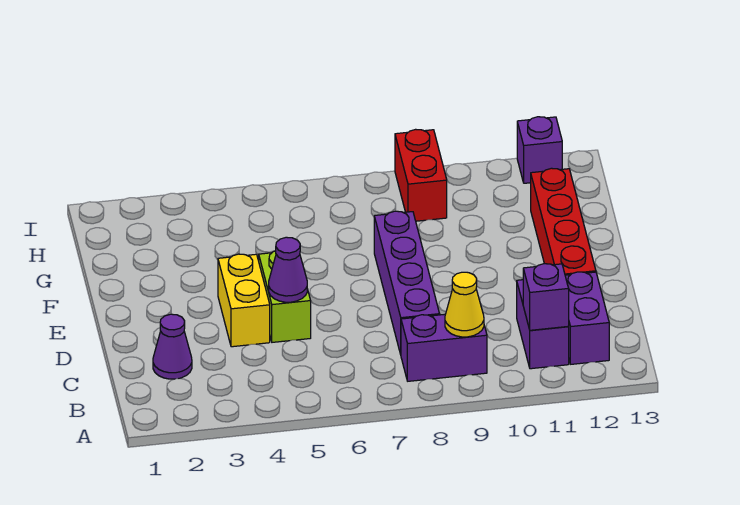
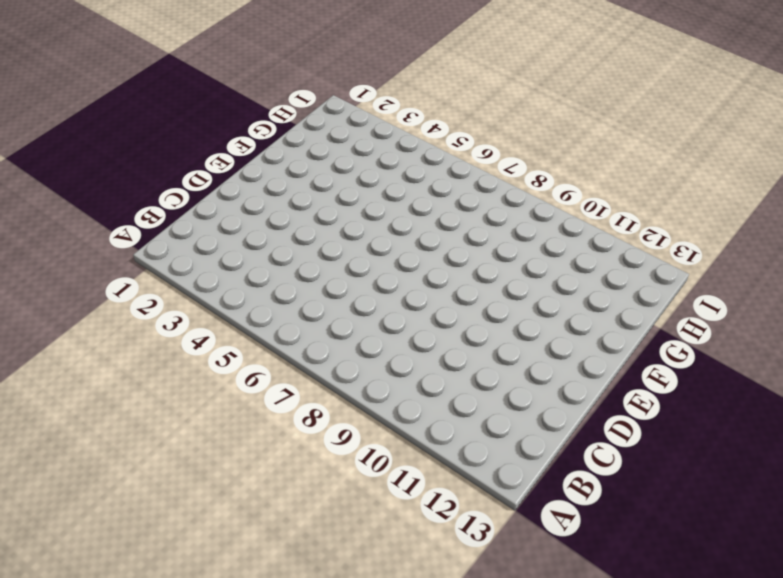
none -> purple 1x2 brick [401,314,487,381]
none -> purple 1x2 brick [517,280,569,369]
none -> purple 1x2 brick [565,272,609,364]

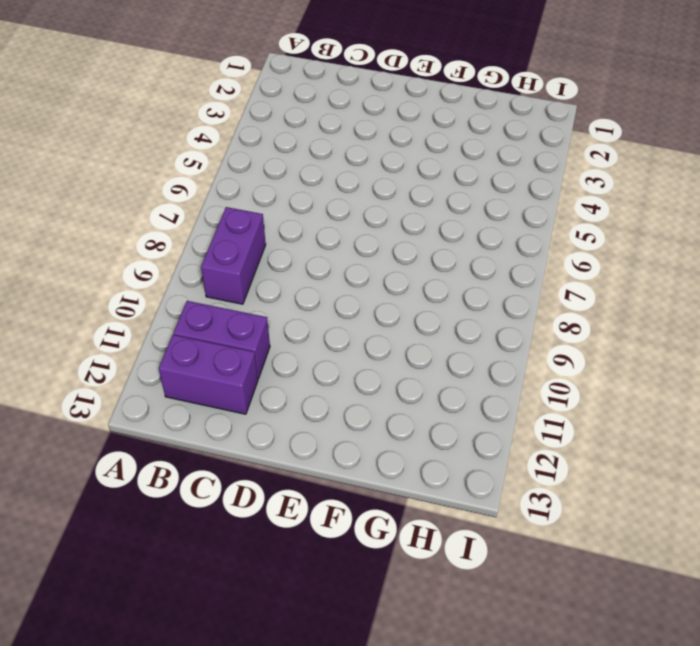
none -> purple 1x1 cone [153,314,192,379]
none -> purple 1x4 brick [374,211,440,354]
none -> yellow 1x2 brick [218,254,270,347]

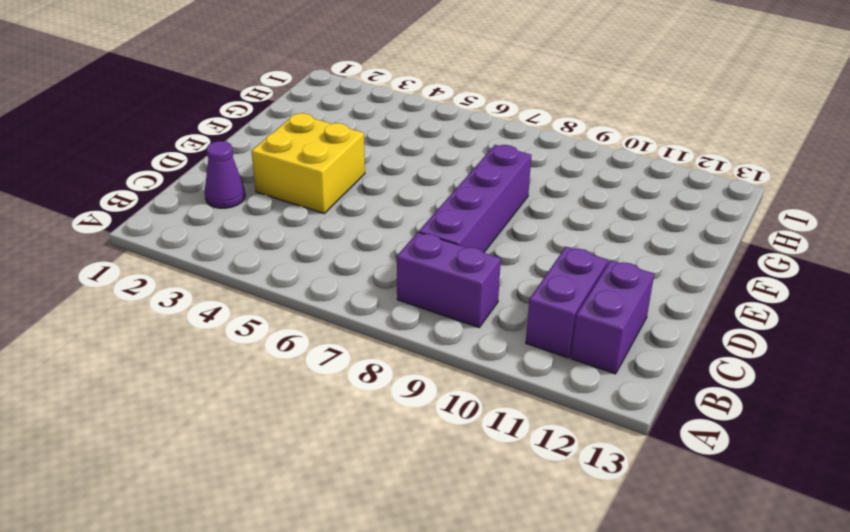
yellow 2x2 brick [252,113,365,213] -> yellow 1x2 brick [218,254,270,347]
none -> lime 1x2 brick [259,251,311,342]
none -> red 1x4 brick [531,168,596,275]
none -> red 1x2 brick [395,129,447,221]

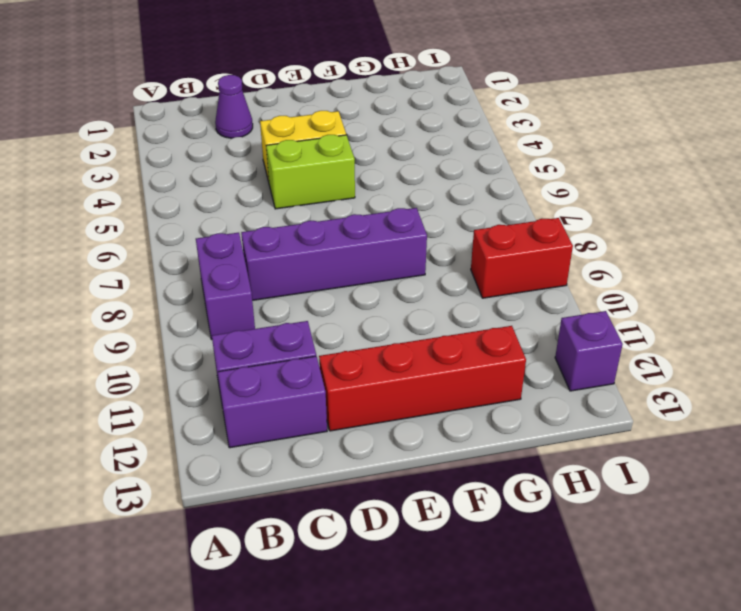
none -> yellow 1x1 cone [445,272,484,337]
none -> purple 1x1 brick [523,264,569,330]
none -> purple 1x1 cone [269,237,307,302]

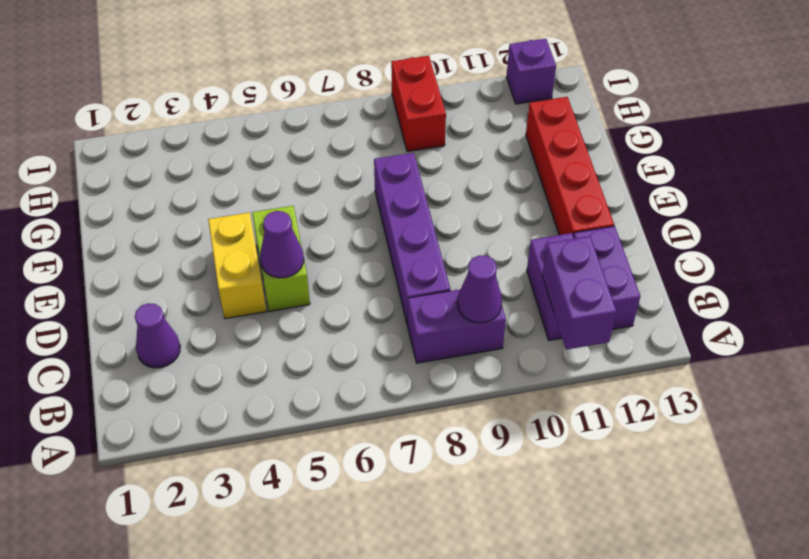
purple 1x2 brick [542,236,616,350] -> purple 1x1 brick [523,264,569,330]
purple 1x1 cone [457,255,502,323] -> yellow 1x1 cone [445,272,484,337]

